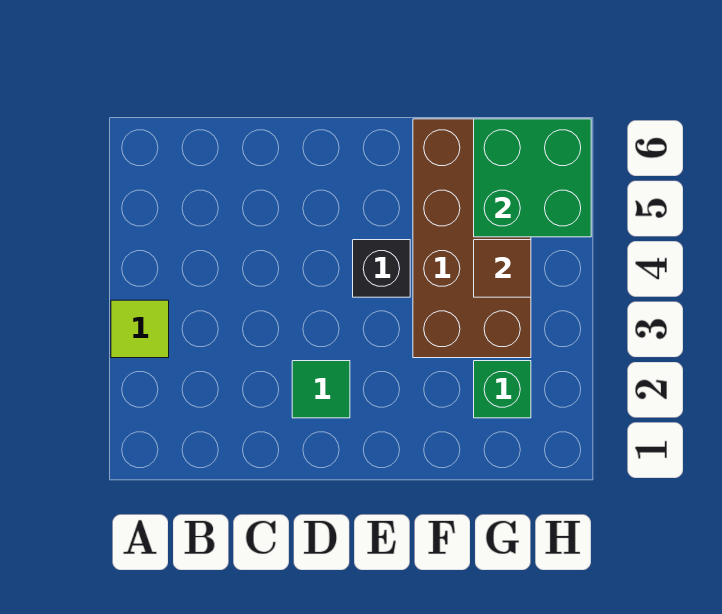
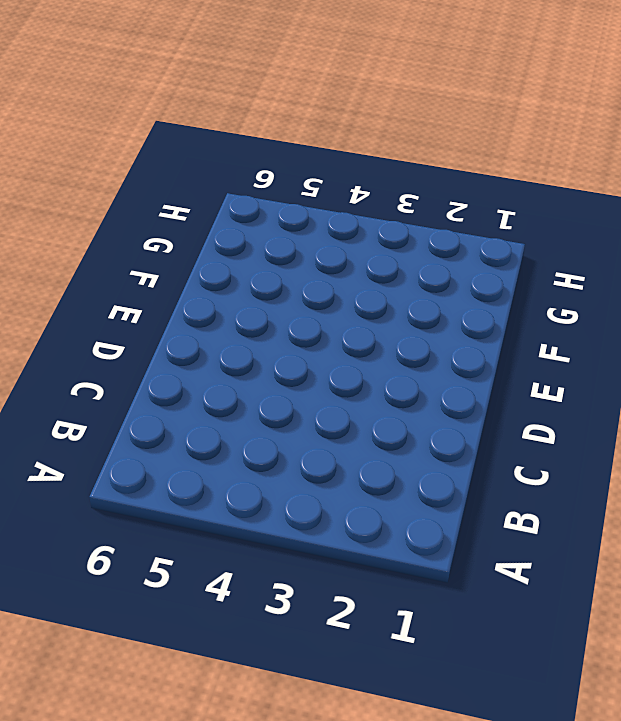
none -> lime 1x1 tile [111,300,169,358]
none -> green 1x1 tile [292,361,350,418]

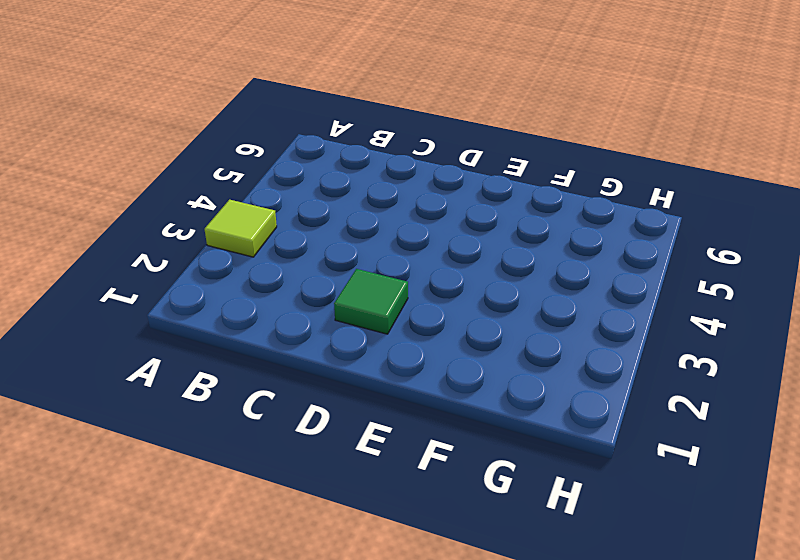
none -> black 1x1 brick [353,240,410,297]
none -> brown 2x4 brick [413,119,531,358]

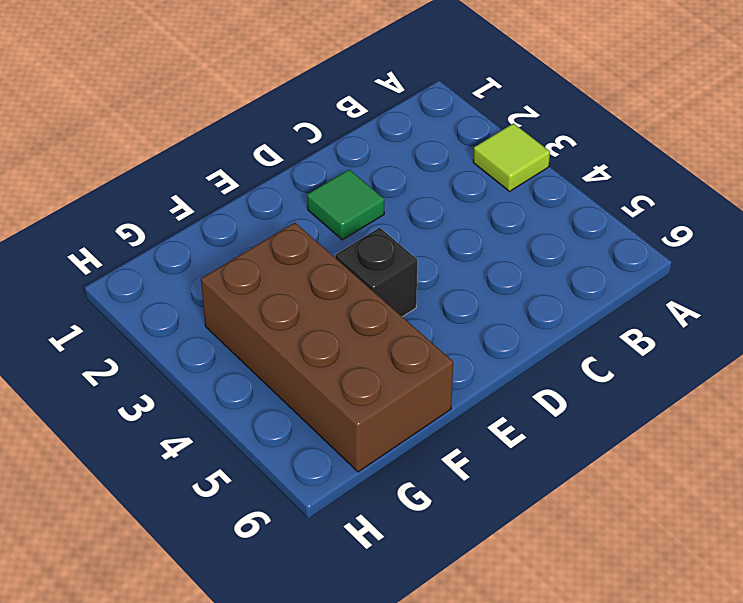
none -> green 1x1 brick [474,361,531,418]
none -> brown 1x1 tile [474,240,531,297]

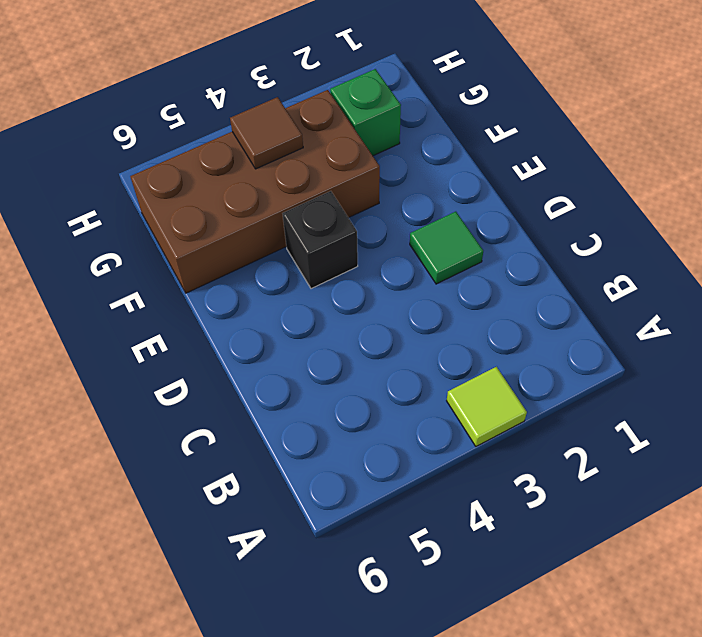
none -> green 2x2 brick [474,119,591,237]

